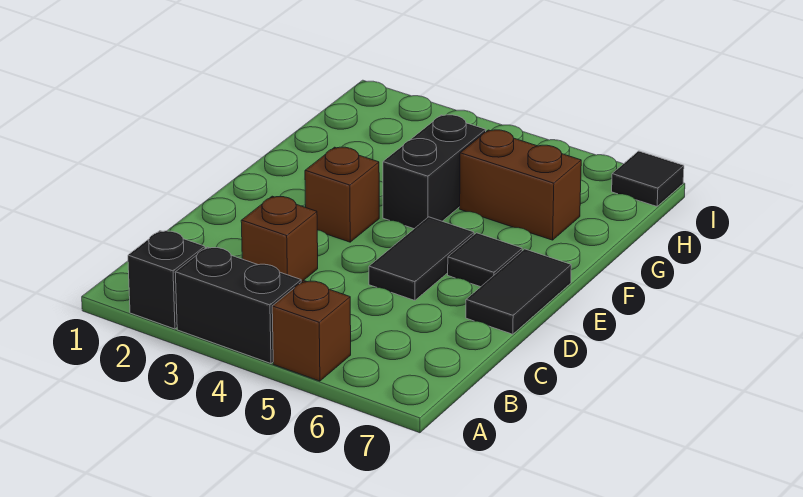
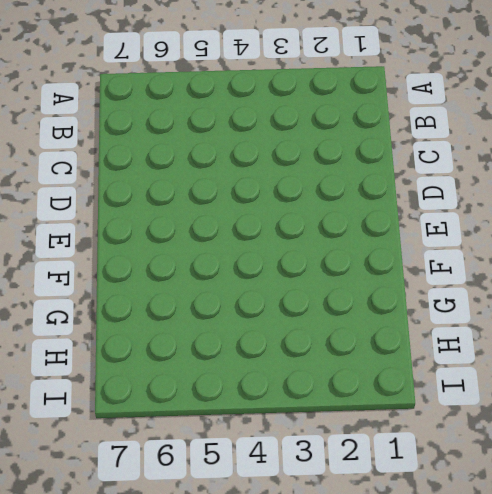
none -> black 1x1 brick [128,231,205,329]
none -> black 1x2 brick [175,247,301,363]

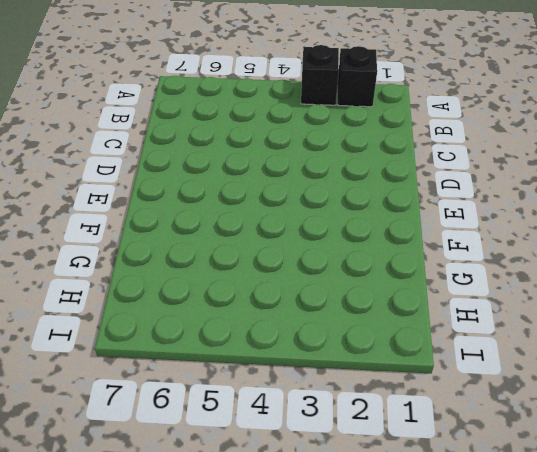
black 1x1 brick [301,45,339,105] -> black 1x2 brick [175,247,301,363]
none -> brown 1x1 brick [272,281,351,381]
none -> brown 1x1 brick [241,196,318,282]

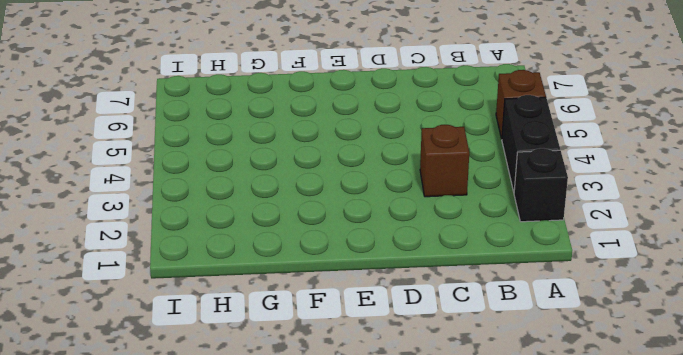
none -> black 1x2 tile [369,217,474,300]
none -> black 1x2 tile [466,249,571,334]

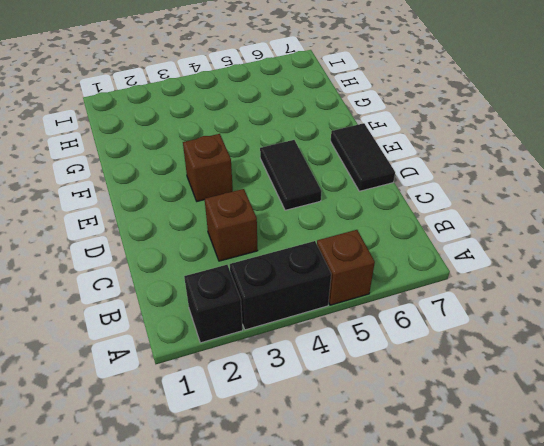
none -> black 1x1 tile [448,233,522,287]
none -> black 1x2 brick [383,115,486,229]

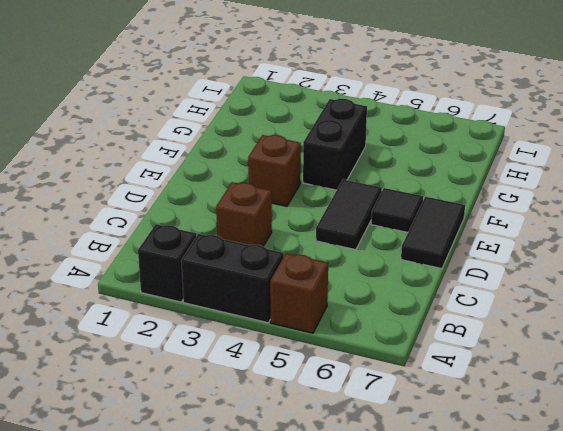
none -> brown 1x2 brick [460,130,581,240]
none -> black 1x1 tile [612,151,684,206]

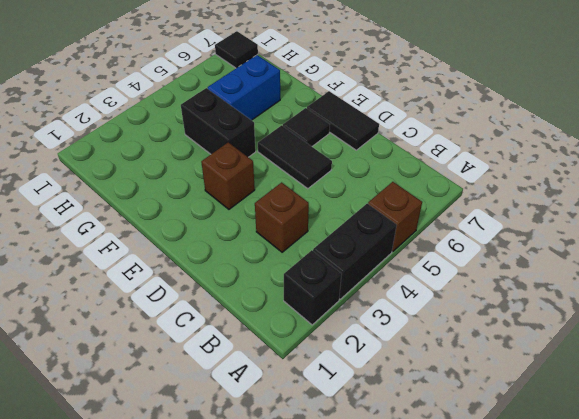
blue 1x2 brick [208,55,280,120] -> brown 1x2 brick [460,130,581,240]

